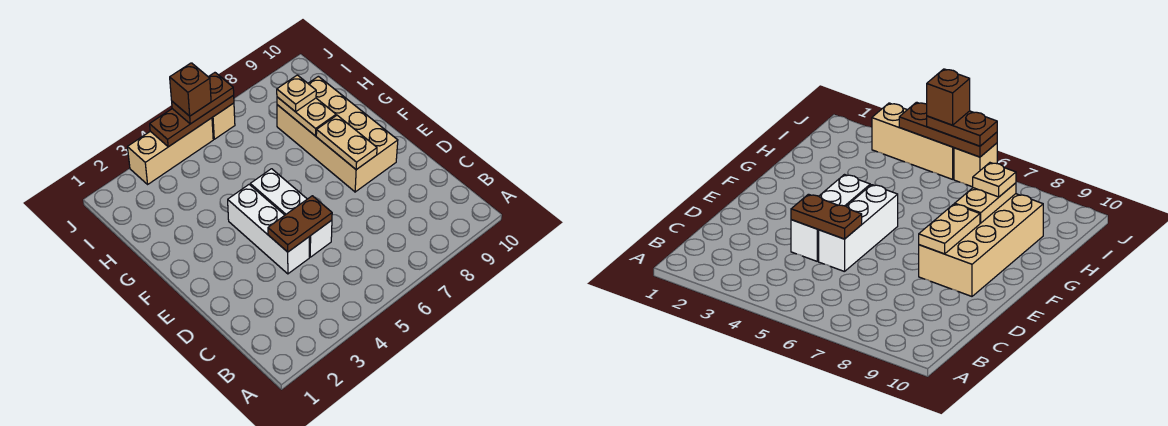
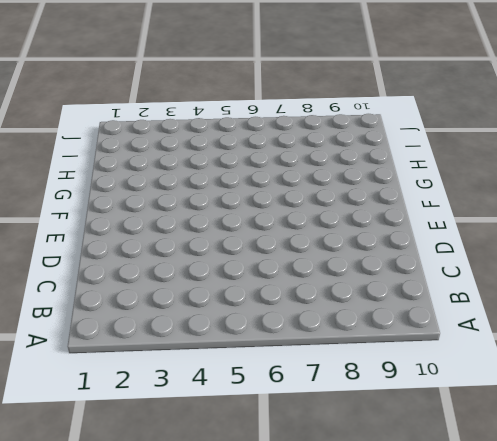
none -> white 1x3 brick [228,185,310,274]
none -> white 1x3 brick [250,169,332,257]
none -> tan 2x4 brick [277,76,398,192]

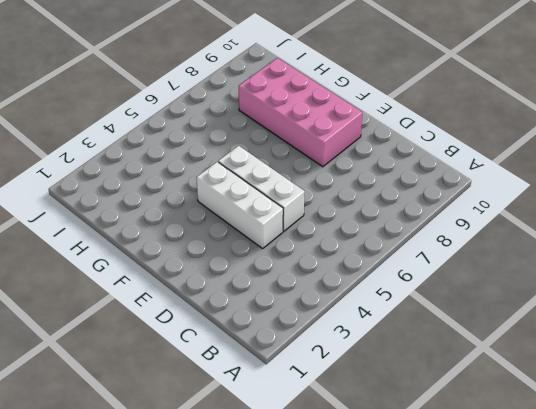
pink 2x4 brick [239,58,362,167] -> tan 2x4 brick [277,76,398,192]
none -> tan 1x3 brick [128,118,213,184]
none -> tan 1x1 brick [212,103,235,139]
none -> brown 1x2 plate [268,196,332,252]

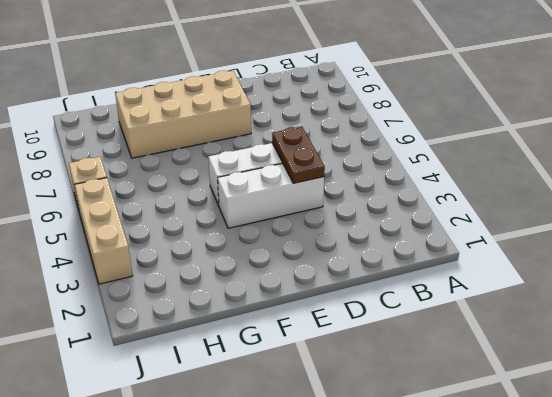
none -> tan 1x2 plate [316,115,377,170]
none -> tan 1x2 plate [277,97,336,136]
none -> brown 1x3 plate [150,95,234,147]

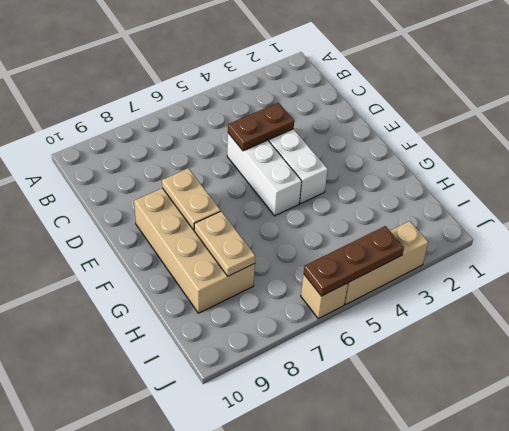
none -> tan 1x1 plate [277,75,316,112]
none -> brown 1x2 plate [172,73,234,124]
none -> brown 1x1 brick [170,63,211,116]

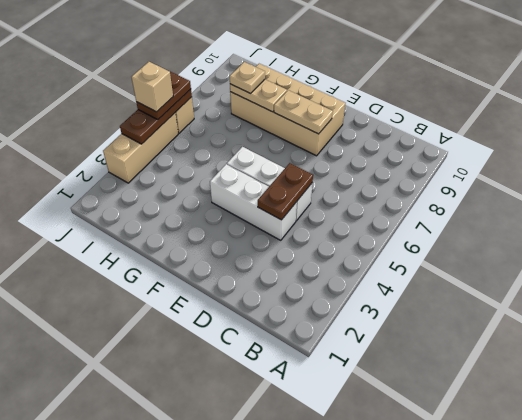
tan 1x1 brick [132,62,173,112] -> brown 1x1 brick [170,63,211,116]

